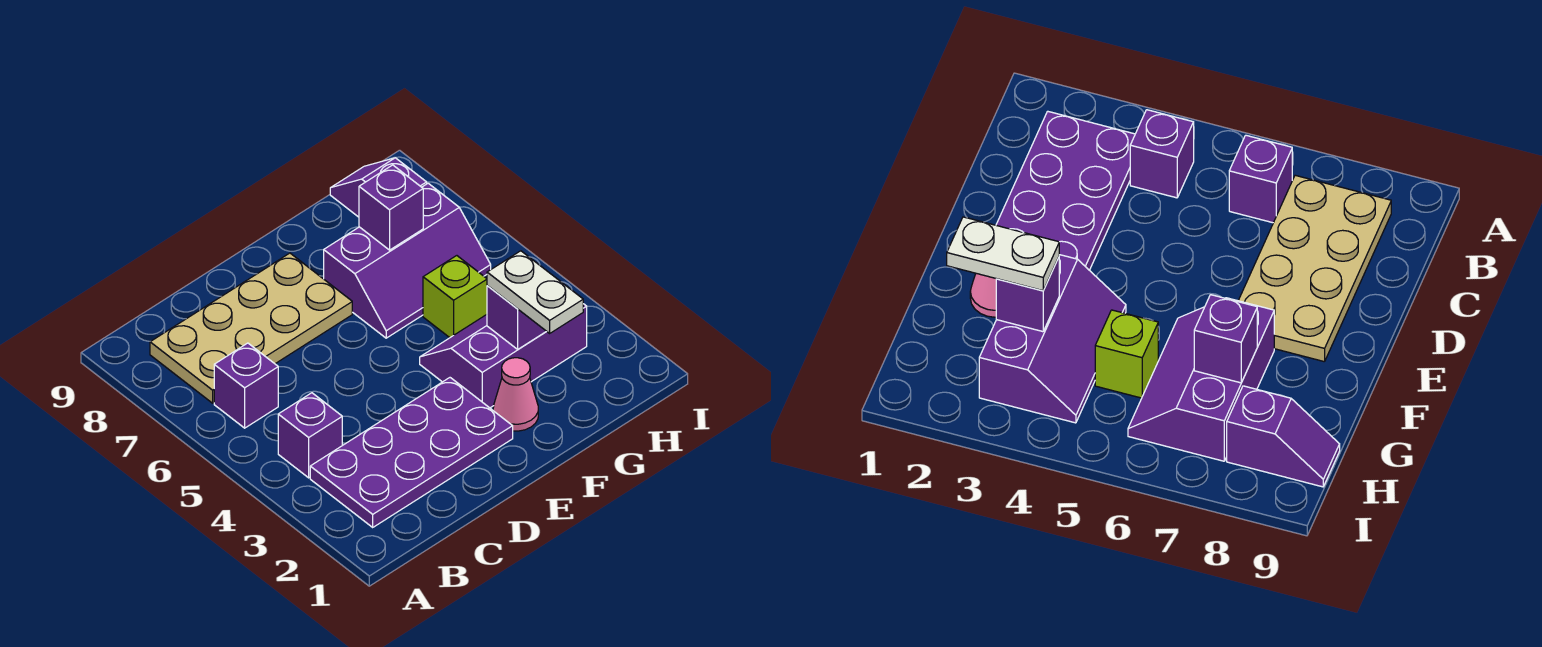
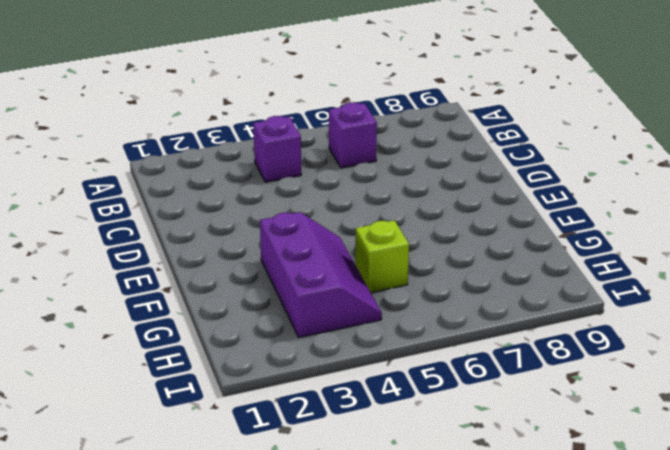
none -> purple 2x4 plate [310,378,513,527]
none -> tan 2x4 plate [150,253,352,403]
none -> pink 1x1 cone [493,358,538,431]

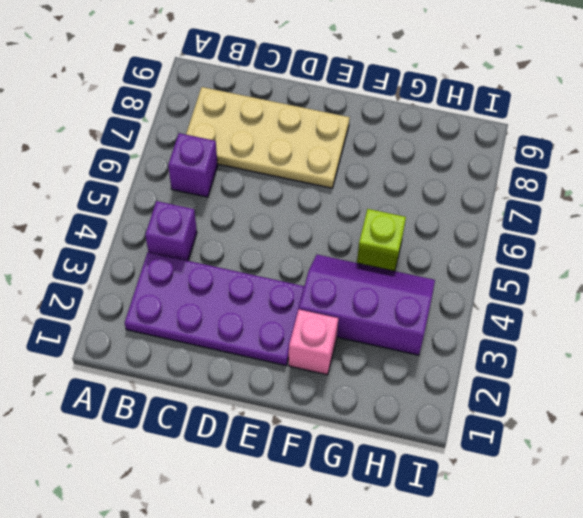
pink 1x1 brick [289,309,338,375] -> pink 1x1 cone [493,358,538,431]
none -> purple 2x3 slope [324,183,491,338]
none -> purple 1x2 slope [330,158,427,217]
none -> purple 1x1 brick [487,286,546,349]

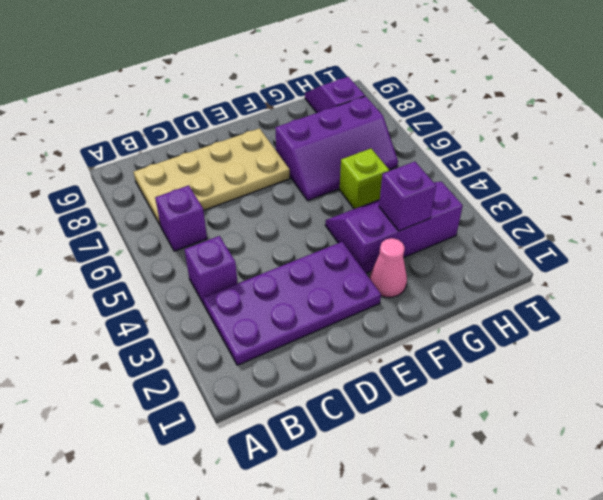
none -> purple 1x1 brick [359,165,423,250]
none -> white 1x2 plate [487,251,583,333]

